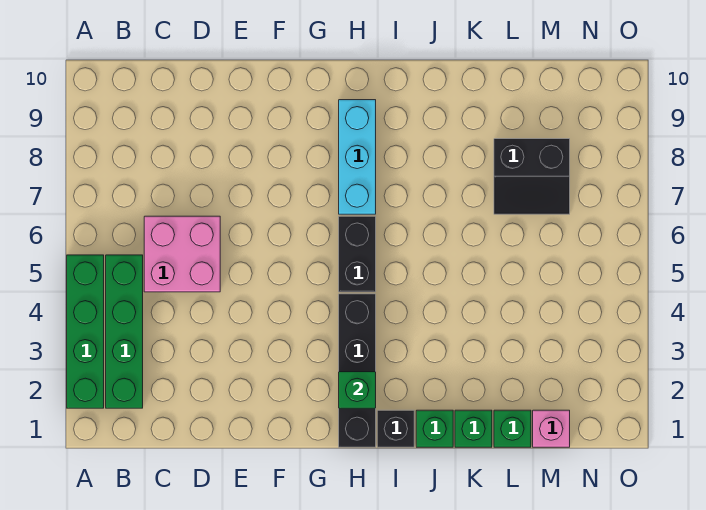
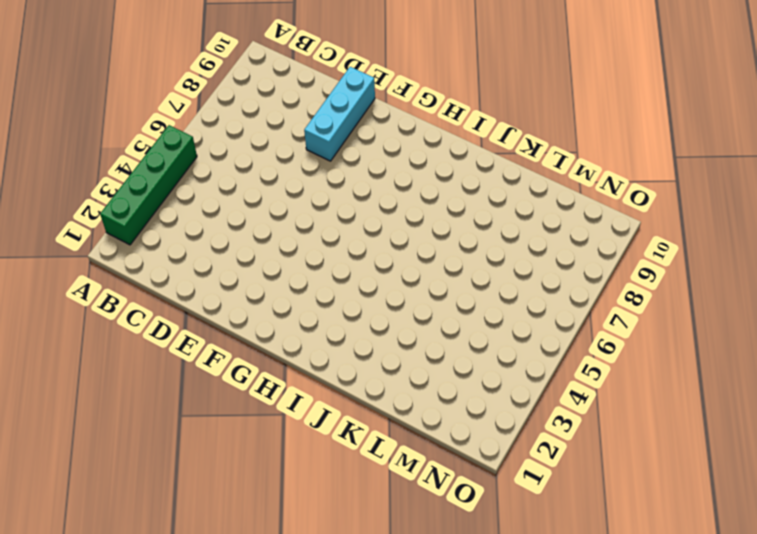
cyan 1x3 brick [304,67,375,161] -> cyan 1x3 brick moved to [339,100,376,214]
none -> green 1x4 brick [106,255,143,408]
none -> pink 2x2 brick [144,216,220,292]
none -> black 1x4 brick [339,294,376,447]

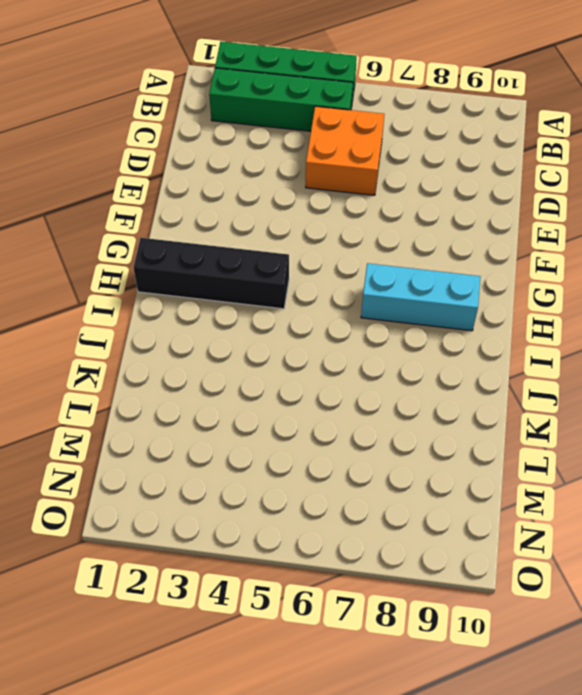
orange 2x2 brick [306,106,384,195] -> pink 2x2 brick [144,216,220,292]
none -> black 1x2 brick [339,216,376,292]
none -> black 1x1 brick [377,410,414,447]
none -> green 1x1 brick [416,410,453,447]

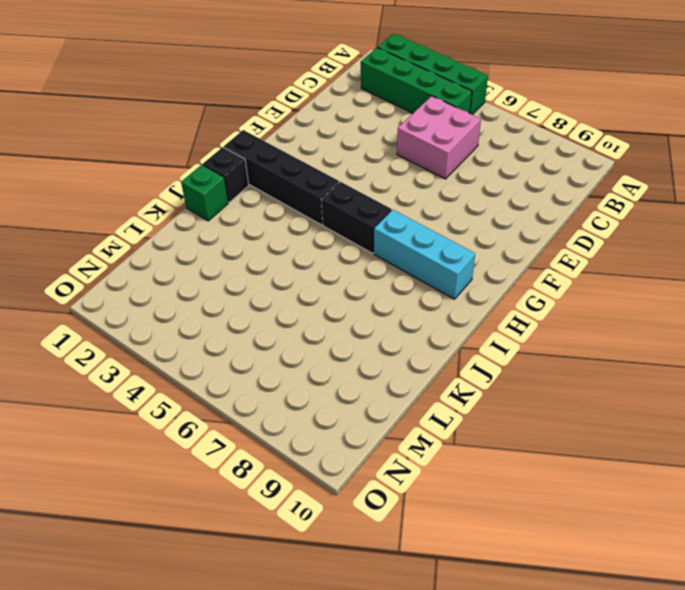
none -> green 1x1 brick [455,410,492,447]
none -> green 1x1 brick [494,410,531,447]
none -> black 2x2 slope [494,139,570,214]

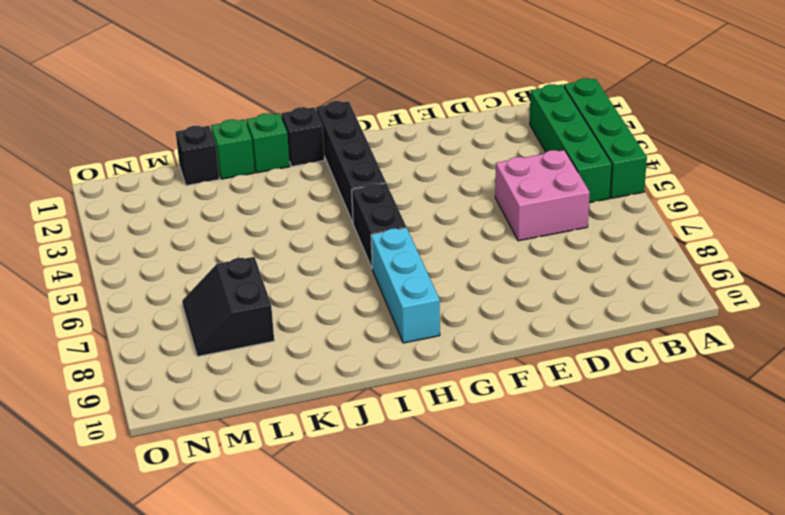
black 1x1 brick [176,126,219,186] -> green 1x1 brick [494,410,531,447]
black 2x2 slope [182,257,274,356] -> black 2x2 slope turned to [494,139,570,214]
none -> pink 1x1 brick [533,410,570,447]
none -> green 1x1 brick [339,372,376,408]

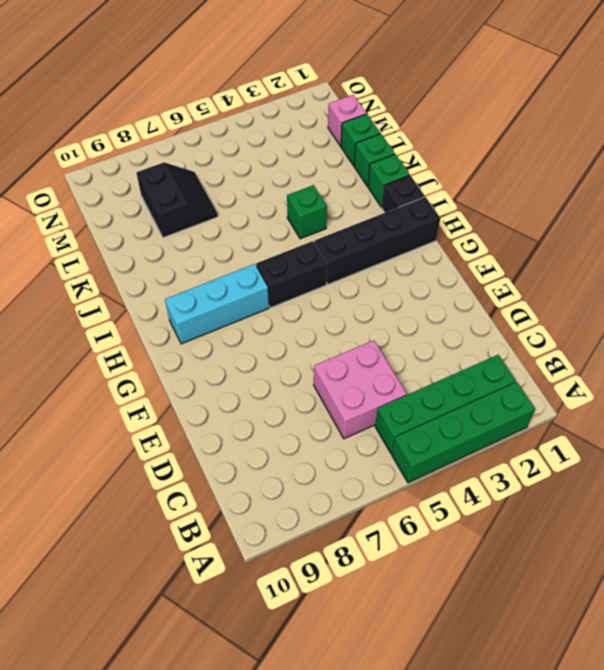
green 1x1 brick [287,185,327,239] -> green 1x1 brick moved to [339,372,376,408]

